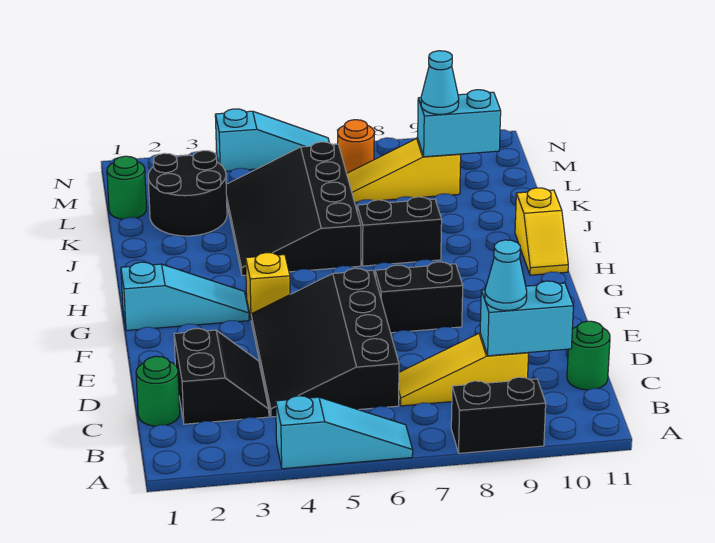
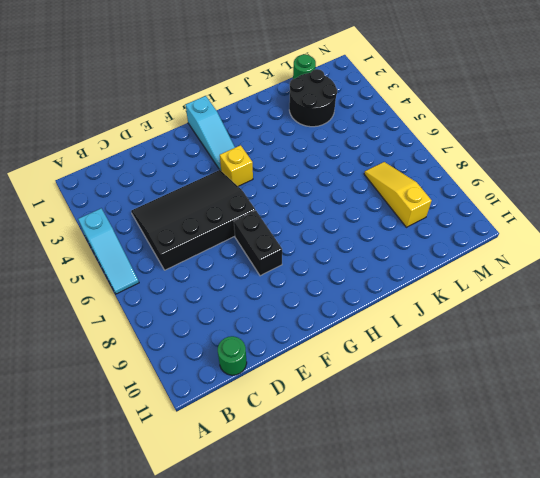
none -> black 1x2 brick [451,377,546,453]
none -> green 1x1 round brick [136,356,180,426]
none -> black 2x2 slope [174,329,269,424]

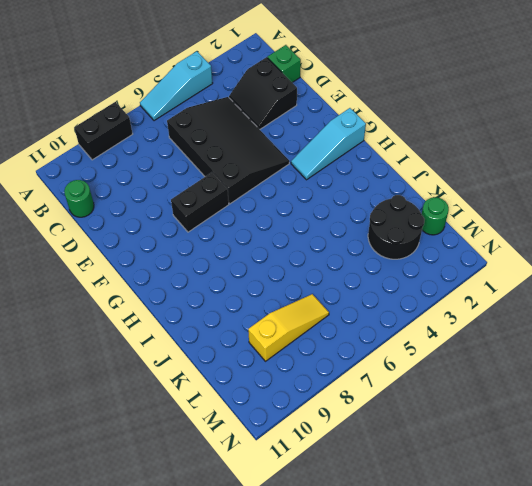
green 1x1 brick [267,45,301,82] -> green 1x1 round brick [136,356,180,426]
none -> yellow 1x3 slope [399,333,529,406]
none -> yellow 1x1 brick [246,253,290,318]
none -> yellow 1x2 slope [515,188,568,275]

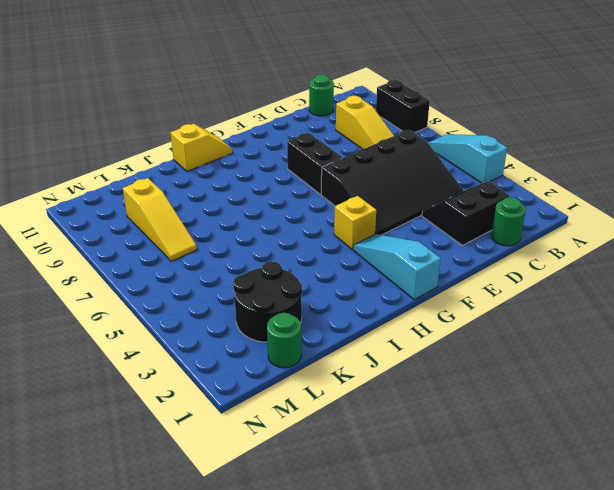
none -> black 3x4 slope [226,142,361,276]
none -> black 1x2 brick [357,197,442,266]
none -> orange 1x1 round brick [338,120,374,173]

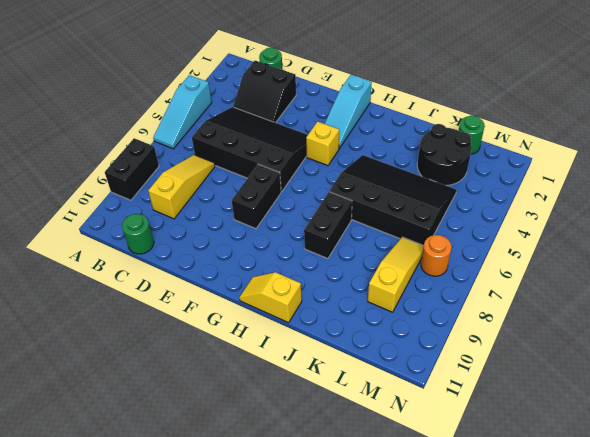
none -> cyan 1x3 slope [215,109,329,171]
none -> cyan 1x2 brick [480,281,573,356]
none -> cyan 1x2 brick [418,90,501,157]

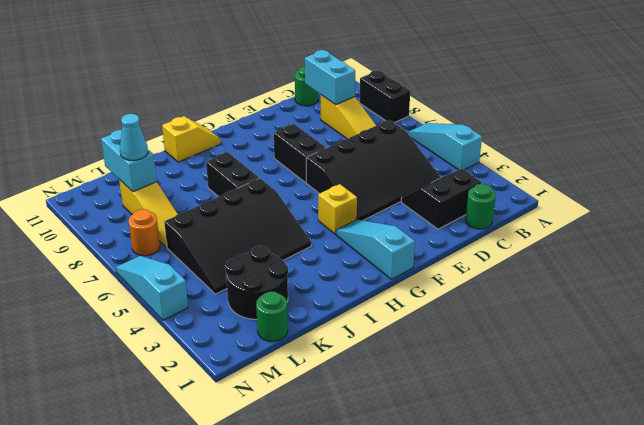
none -> cyan 1x1 cone [485,240,527,310]

